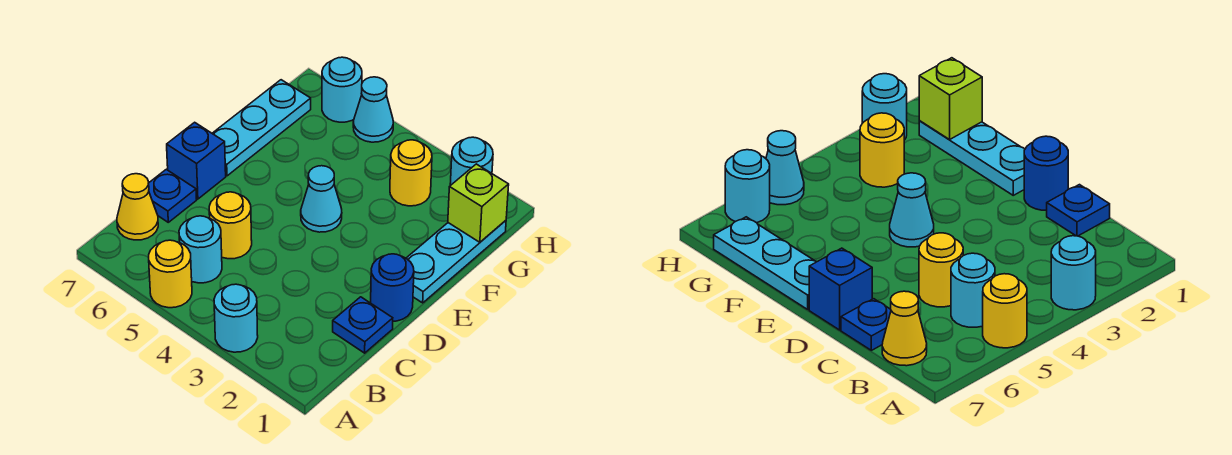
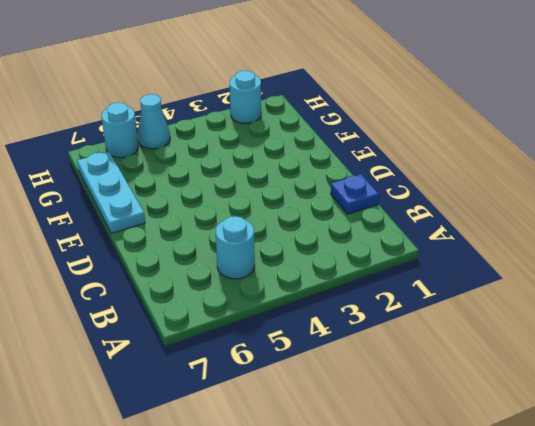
none -> cyan 1x1 round brick [214,284,258,352]
none -> yellow 1x1 round brick [149,240,192,308]
none -> yellow 1x1 cone [117,174,158,240]

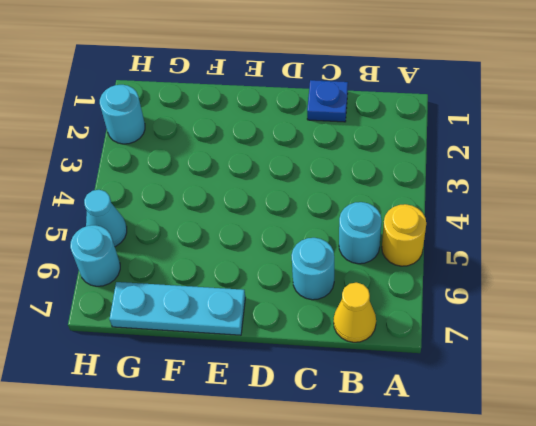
cyan 1x1 round brick [291,238,334,300] -> cyan 1x1 round brick moved to [214,284,258,352]
none -> yellow 1x1 round brick [209,192,252,259]
none -> blue 1x1 plate [149,169,197,222]
none -> blue 1x1 round brick [371,254,414,321]

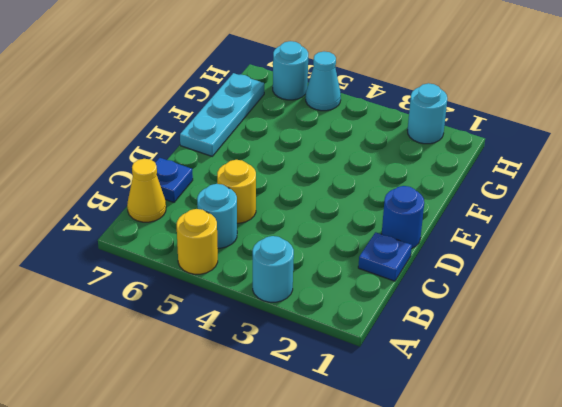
none -> blue 1x1 brick [167,122,226,199]
none -> cyan 1x3 plate [406,221,506,303]
none -> cyan 1x1 cone [301,166,342,232]

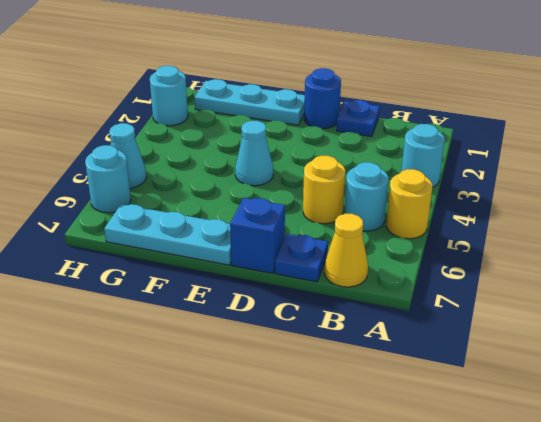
none -> yellow 1x1 round brick [390,140,432,206]
none -> lime 1x1 brick [448,164,509,242]

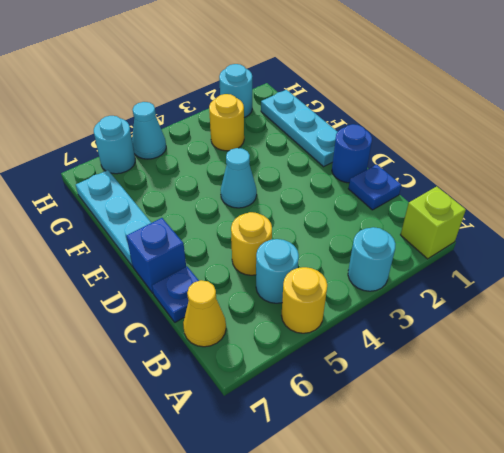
lime 1x1 brick [401,186,466,259] -> lime 1x1 brick moved to [448,164,509,242]

